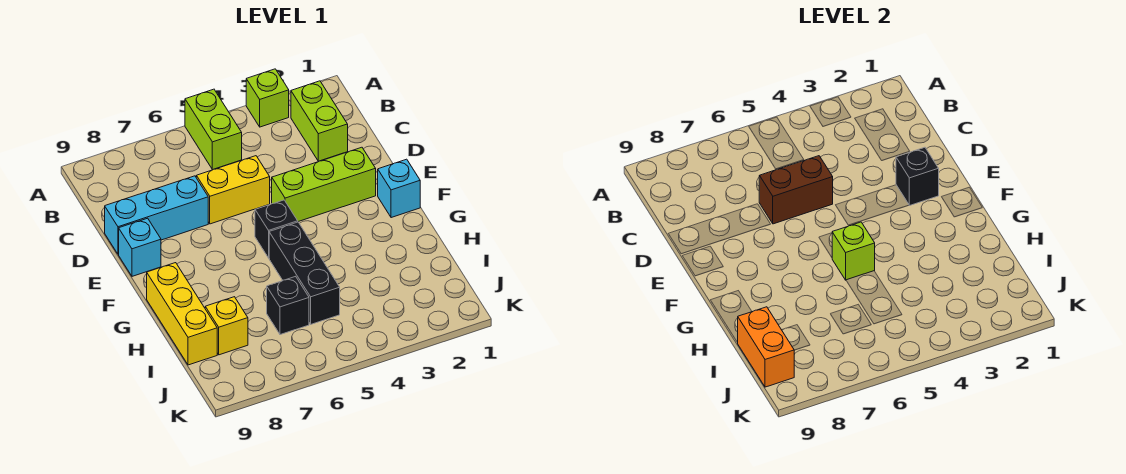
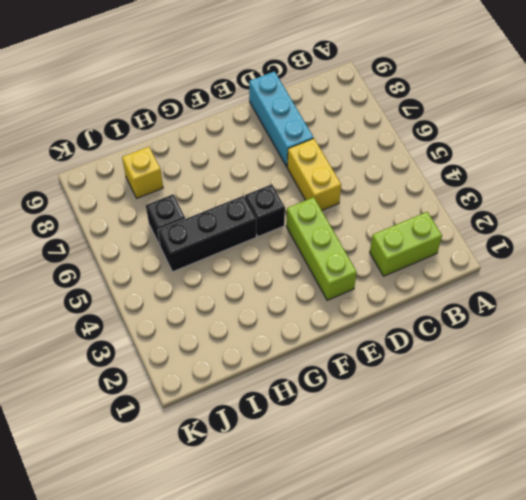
none -> lime 1x1 brick [246,69,289,127]
none -> lime 1x2 brick [185,89,242,170]
none -> cyan 1x1 brick [119,218,161,276]

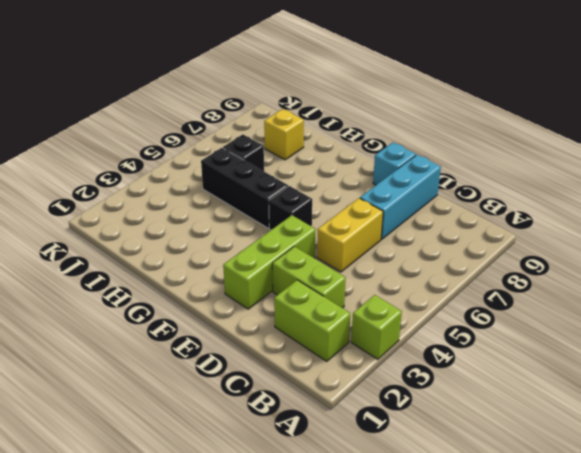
lime 1x2 brick [272,246,346,308] -> lime 1x2 brick moved to [185,89,242,170]
none -> cyan 1x1 brick [378,159,420,218]
none -> yellow 1x3 brick [147,263,217,365]
none -> brown 1x2 brick [759,156,833,224]

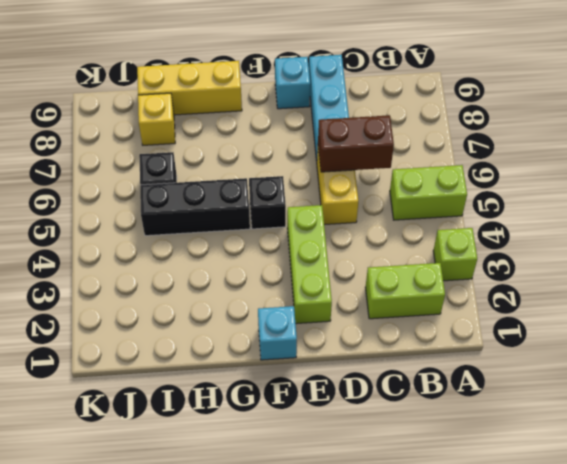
brown 1x2 brick [318,115,394,172] -> brown 1x2 brick turned to [759,156,833,224]
none -> black 1x1 brick [896,147,939,206]
none -> lime 1x1 brick [832,222,875,280]
none -> orange 1x2 brick [737,307,794,387]

